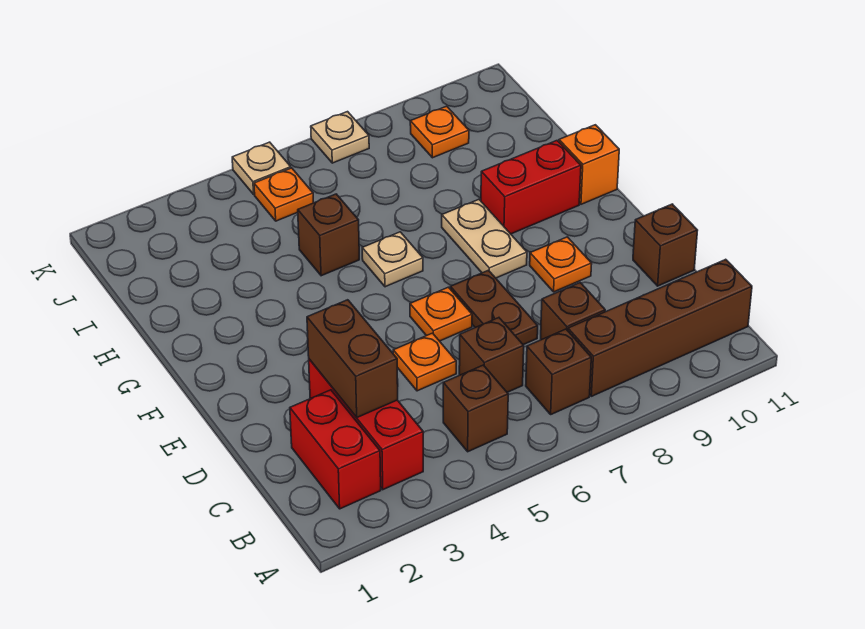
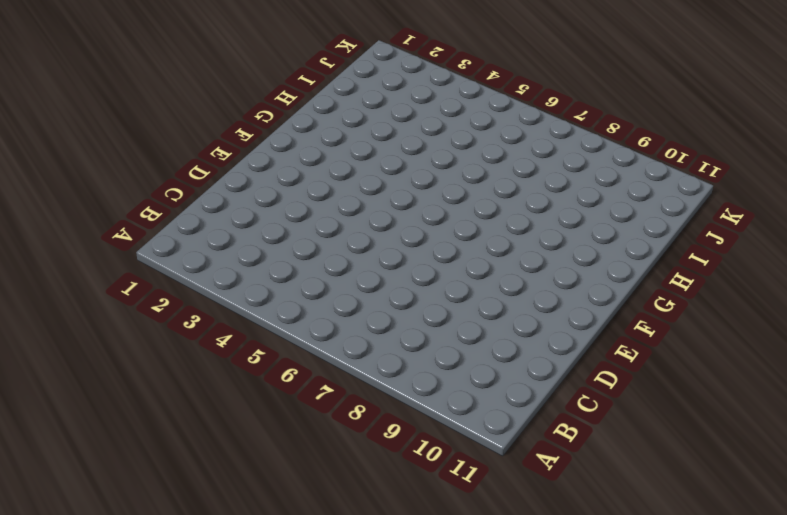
none -> red 1x2 brick [290,390,381,509]
none -> red 1x3 brick [309,359,423,490]
none -> brown 1x1 brick [443,365,508,452]

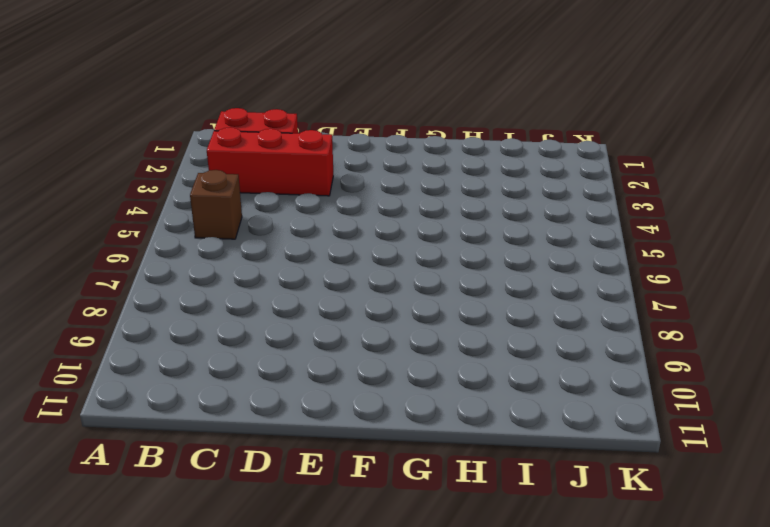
none -> brown 1x1 brick [526,329,591,414]
none -> brown 1x4 brick [568,259,752,396]
none -> brown 1x1 brick [459,318,524,392]

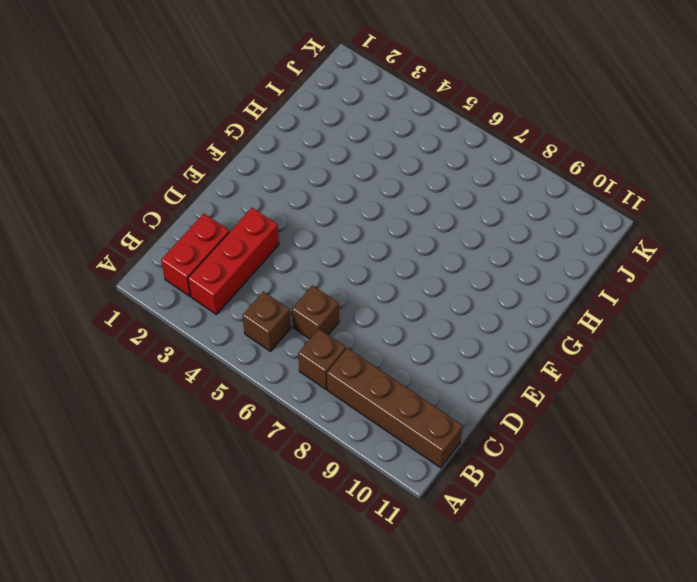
none -> brown 1x1 brick [541,283,605,340]
none -> orange 1x1 plate [393,333,456,391]
none -> brown 1x2 plate [450,270,538,345]

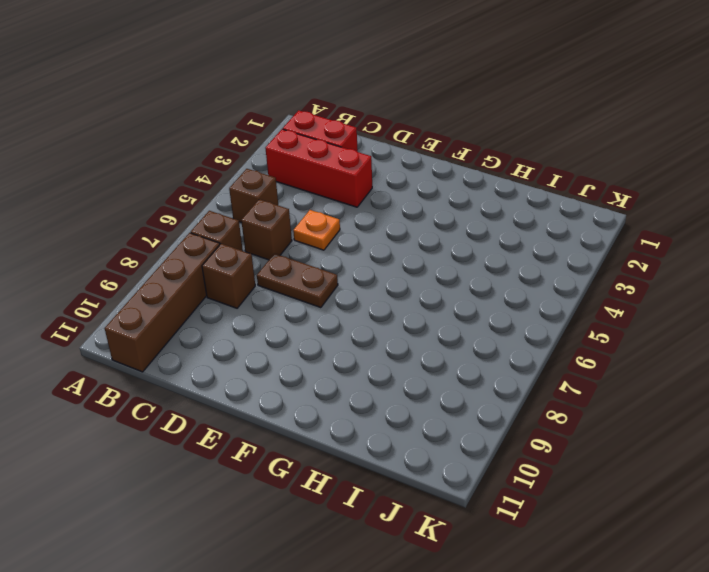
none -> brown 1x1 brick [633,204,698,286]
none -> orange 1x1 plate [410,287,472,341]
none -> orange 1x1 plate [530,237,592,292]

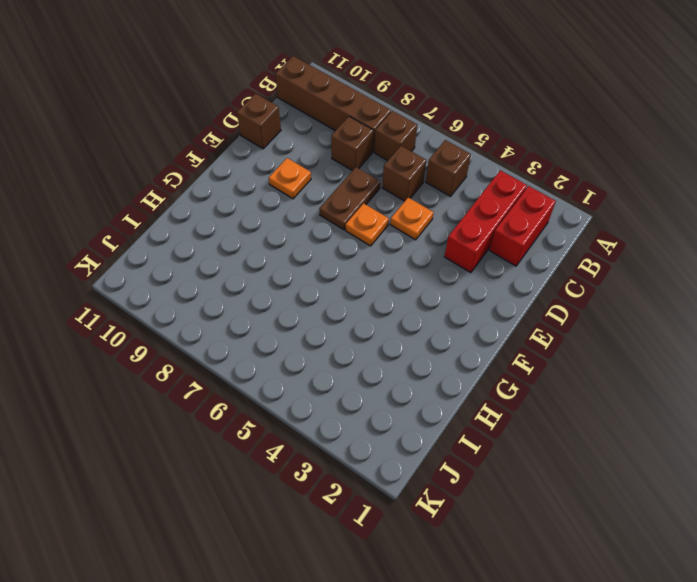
none -> tan 1x2 plate [442,199,527,278]
none -> tan 1x1 plate [362,232,423,287]
none -> red 1x2 brick [481,141,581,234]

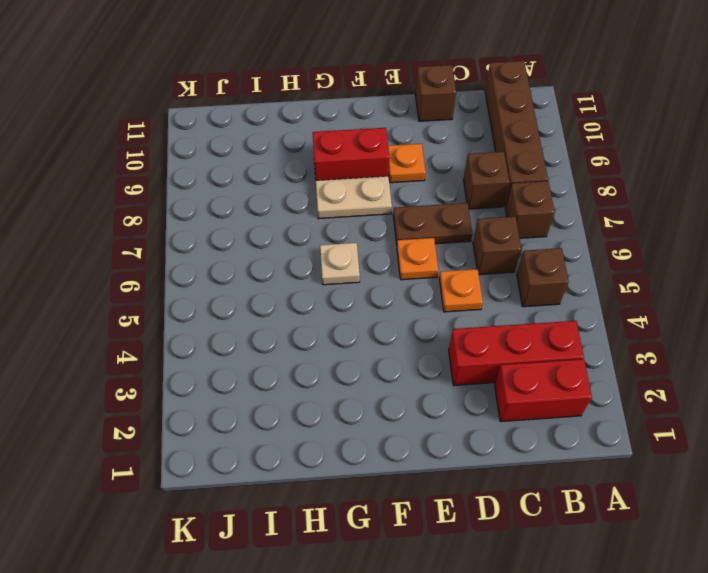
red 1x2 brick [313,128,389,180] -> red 1x2 brick turned to [481,141,581,234]
none -> orange 1x1 brick [559,125,619,204]
none -> brown 1x1 brick [298,194,359,276]
none -> orange 1x1 plate [254,168,314,221]

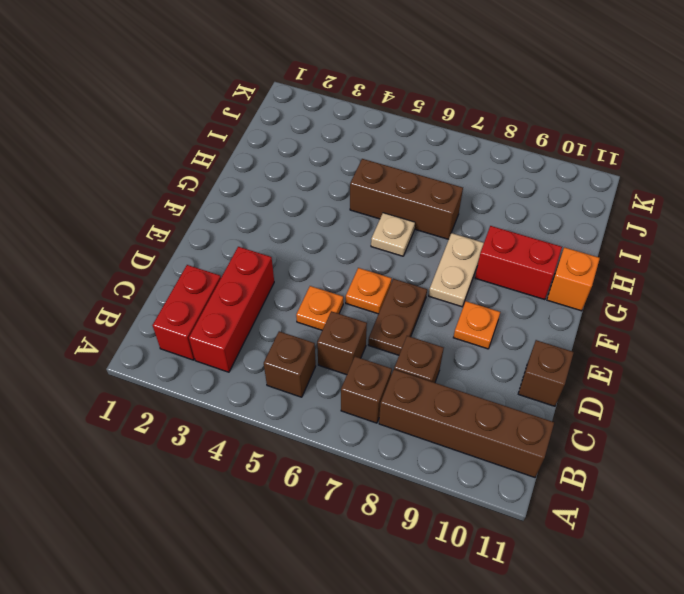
brown 1x3 brick [350,159,463,239] -> brown 1x1 brick [298,194,359,276]
none -> orange 1x1 plate [254,168,314,221]
none -> orange 1x1 plate [410,106,469,158]
none -> tan 1x1 plate [232,142,291,194]

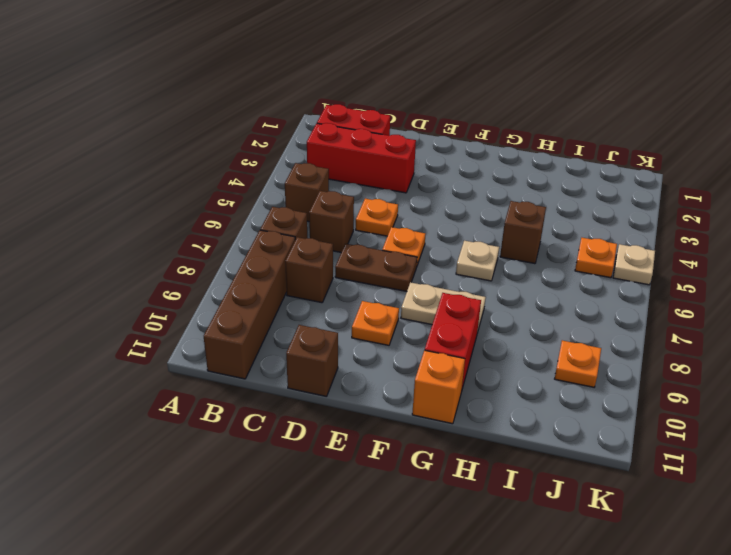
none -> tan 1x1 plate [311,112,369,163]
none -> brown 1x2 brick [307,300,398,417]

